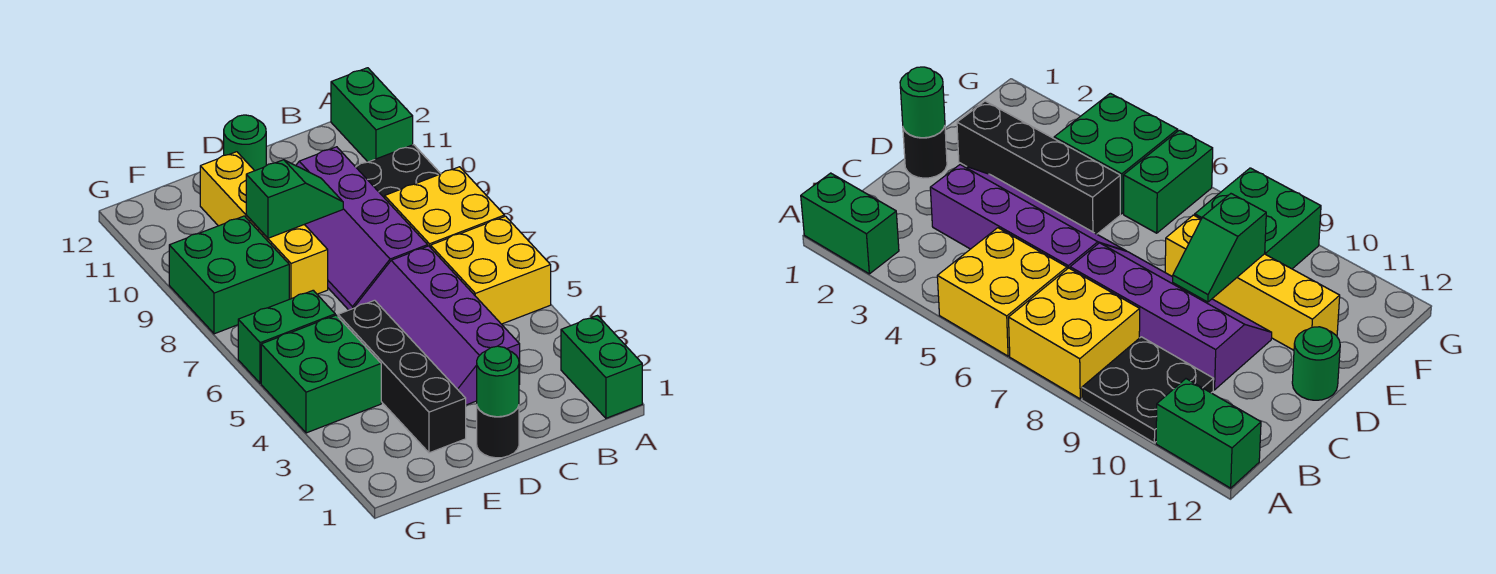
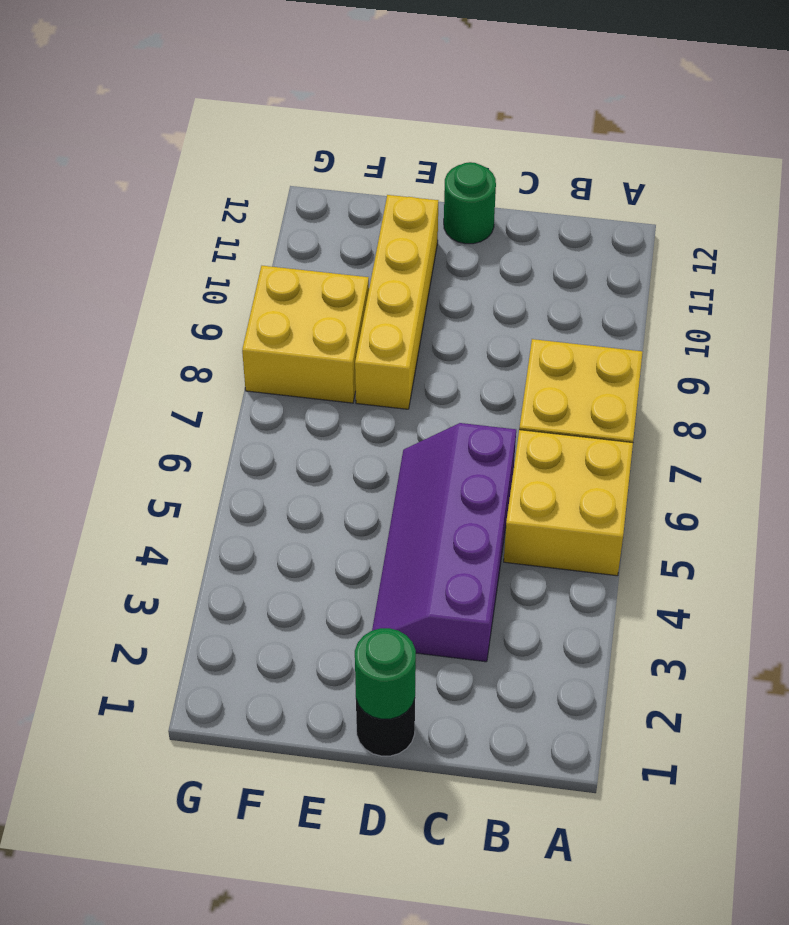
yellow 2x2 brick [242,266,369,403] -> green 2x2 brick [169,216,289,334]
none -> green 1x2 brick [561,316,642,418]
none -> black 2x2 plate [356,145,441,198]
none -> green 1x2 brick [331,68,413,162]

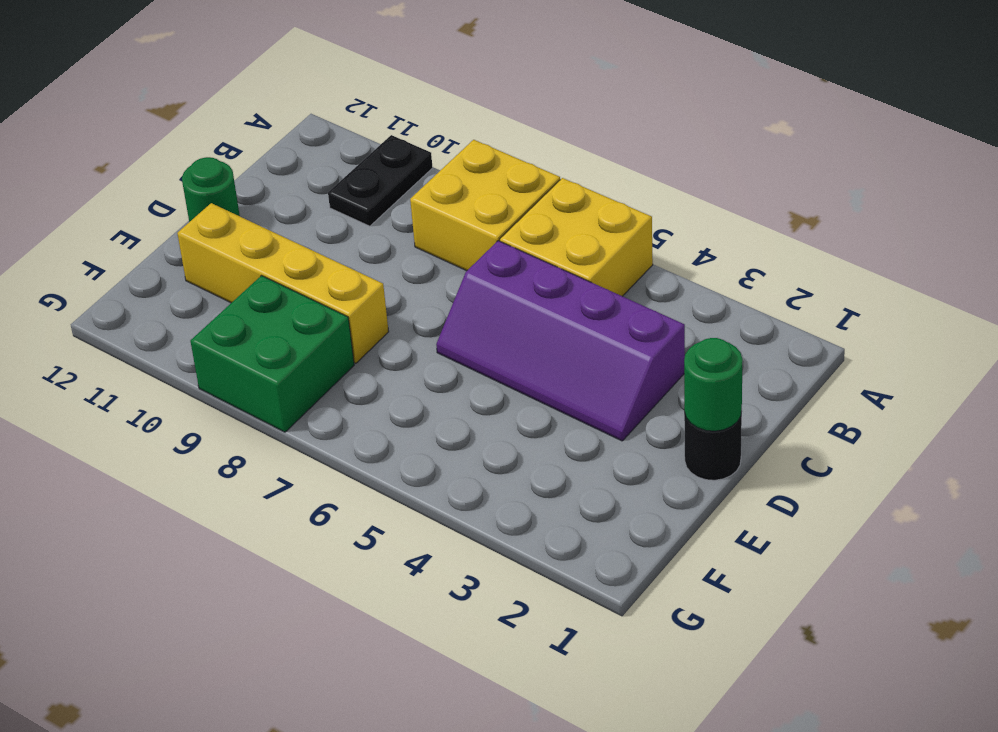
black 1x2 plate [328,135,433,226] -> black 2x2 plate [356,145,441,198]
none -> green 1x2 brick [561,316,642,418]
none -> green 1x2 brick [331,68,413,162]
none -> purple 2x4 slope [296,147,428,310]

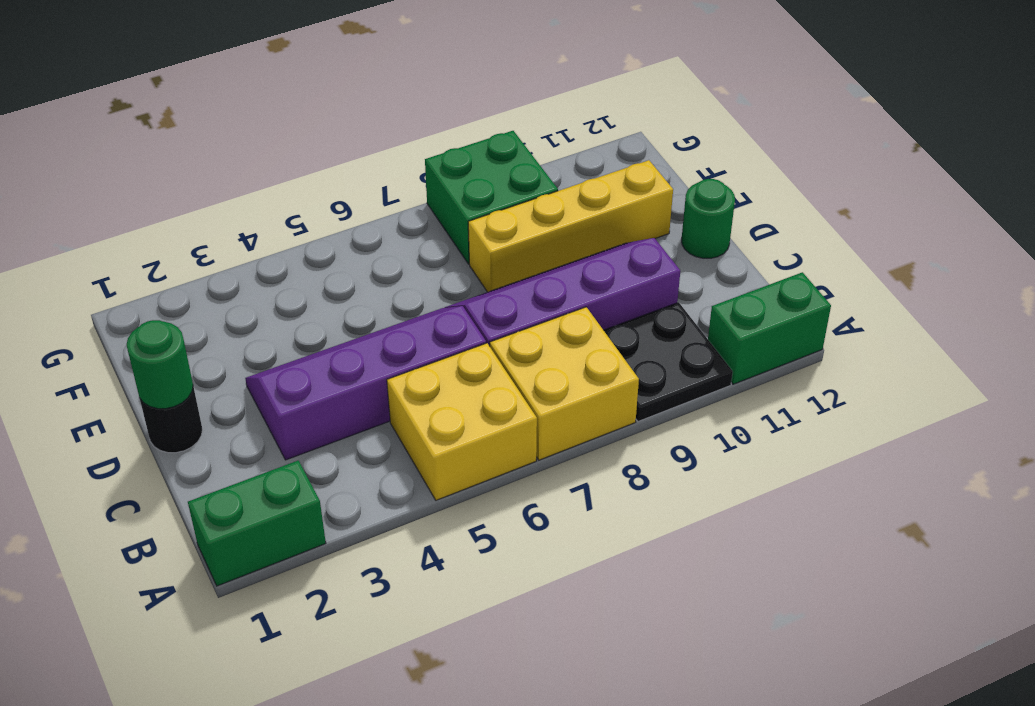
none -> black 1x4 brick [338,300,466,453]
none -> green 2x2 brick [261,315,381,433]
none -> green 1x2 brick [238,290,335,383]

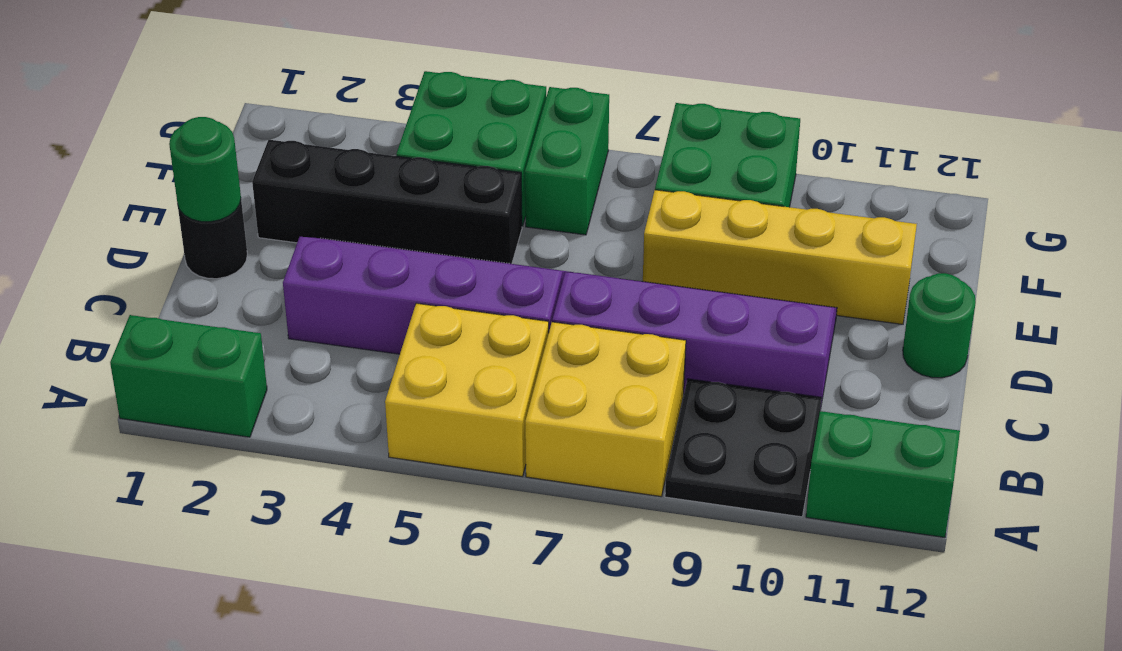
none -> green 1x2 slope [246,160,343,238]

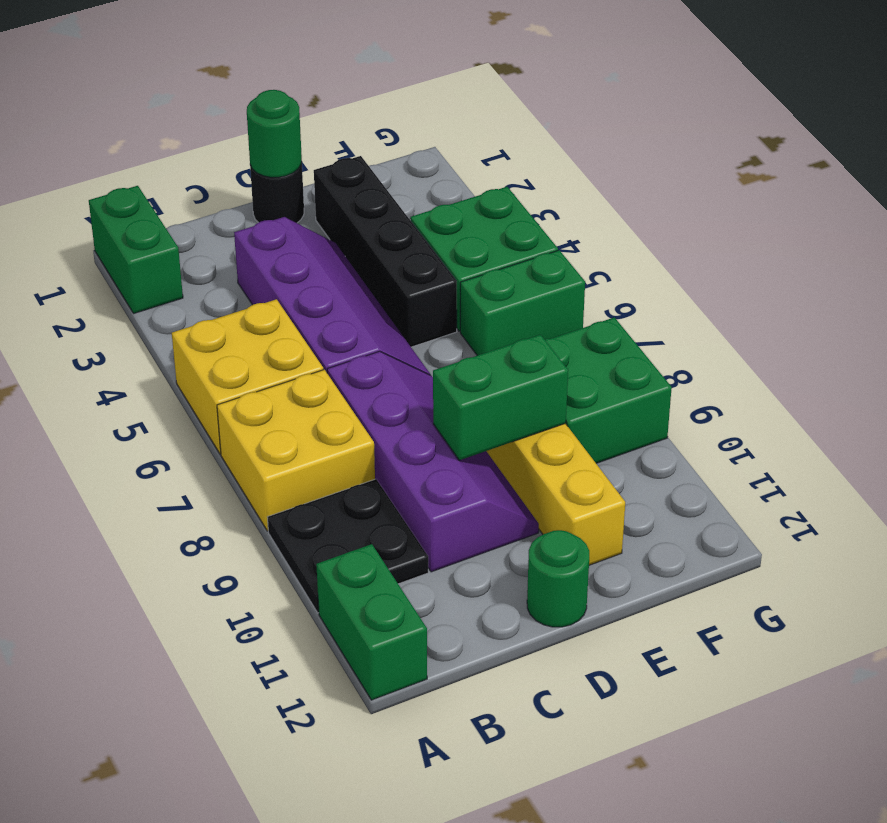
green 1x2 brick [433,335,568,460] -> green 1x2 slope [246,160,343,238]

